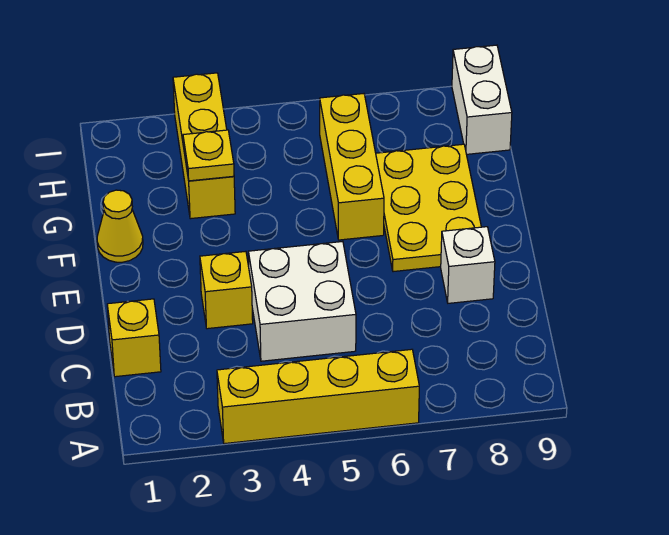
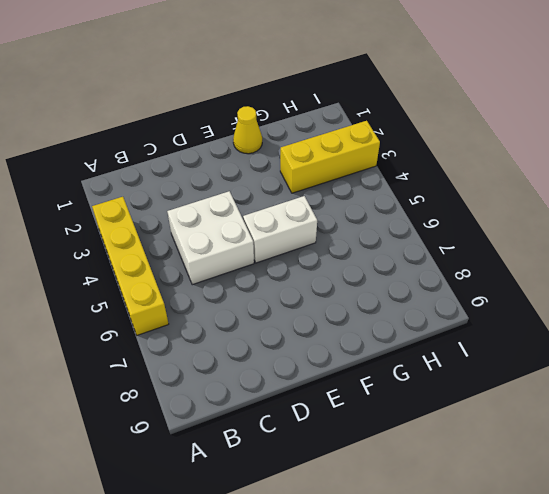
white 1x2 brick [243,196,317,263] -> white 1x2 brick moved to [452,45,512,154]
none -> yellow 1x1 brick [107,299,161,377]
none -> yellow 1x1 brick [200,251,253,329]

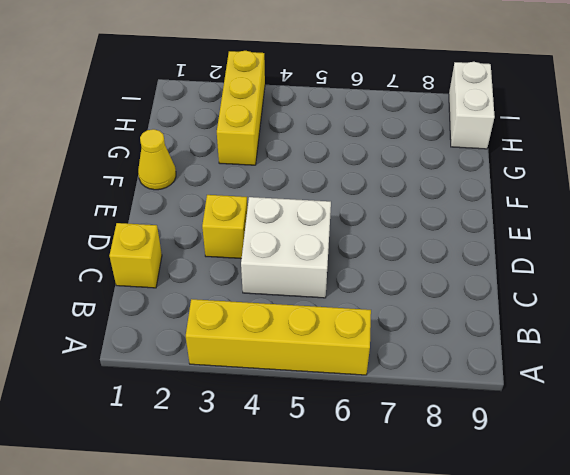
none -> white 1x1 brick [441,227,495,303]
none -> yellow 2x3 plate [376,144,481,272]

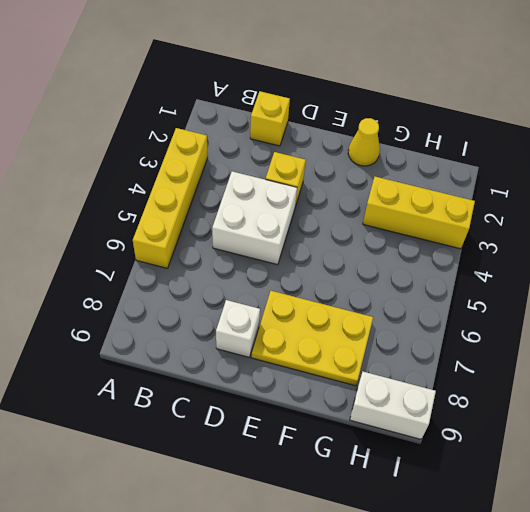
none -> yellow 1x3 brick [320,94,384,240]
none -> yellow 1x1 plate [183,130,234,181]

